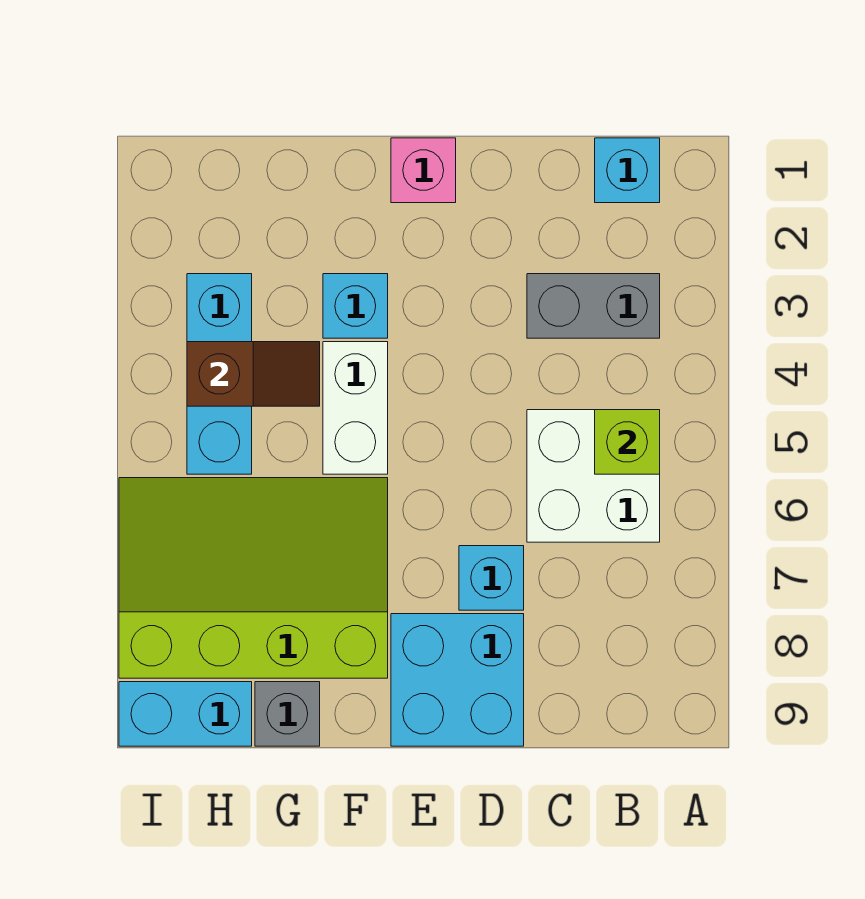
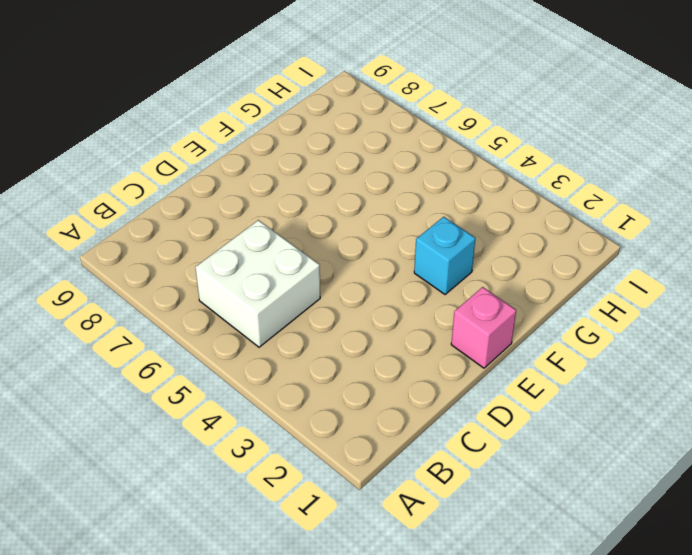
none -> cyan 1x1 brick [595,138,660,203]
none -> grey 1x2 brick [527,274,660,338]
none -> cyan 1x1 brick [459,546,524,610]

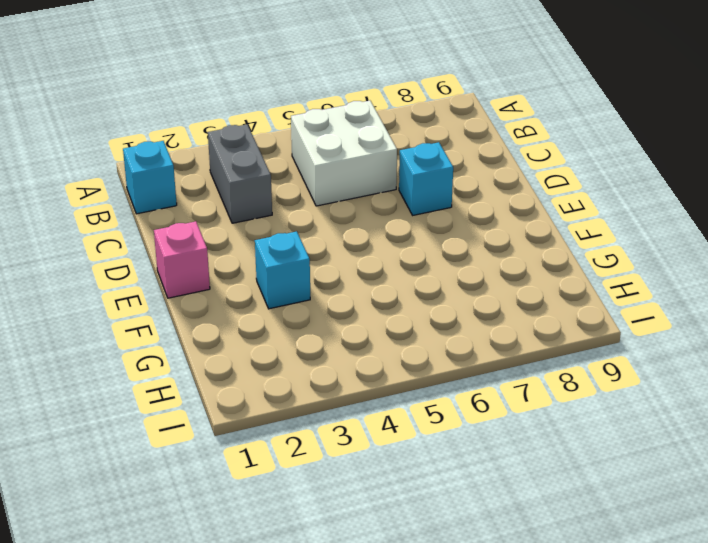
none -> cyan 2x2 brick [391,614,524,746]
none -> white 1x2 brick [323,342,388,474]
none -> lime 3x4 slope [119,478,388,678]

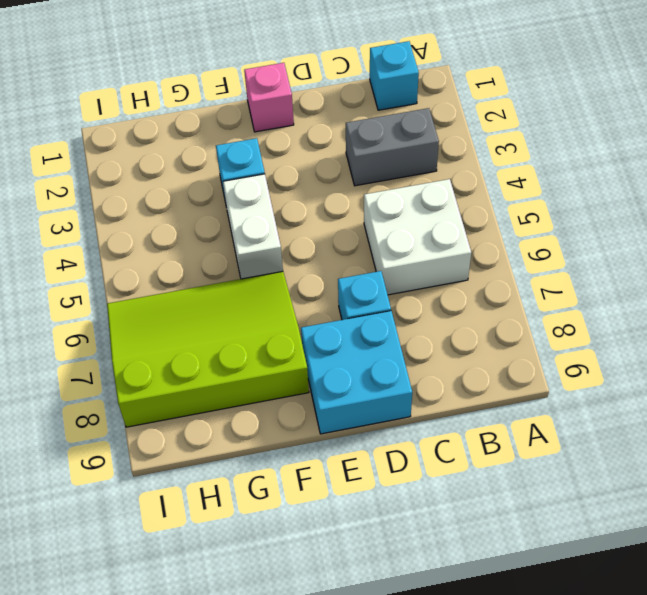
none -> grey 1x1 brick [255,682,320,746]
none -> cyan 1x3 brick [187,274,252,474]
none -> cyan 1x2 brick [119,682,252,746]

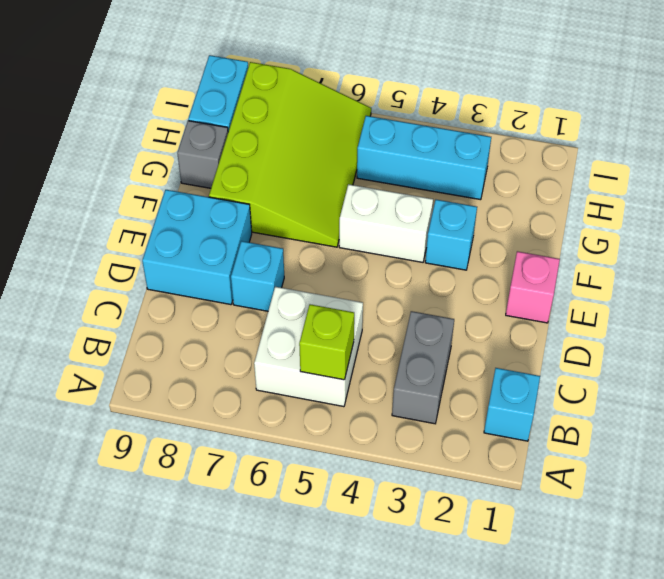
none -> brown 1x2 slope [187,342,320,406]

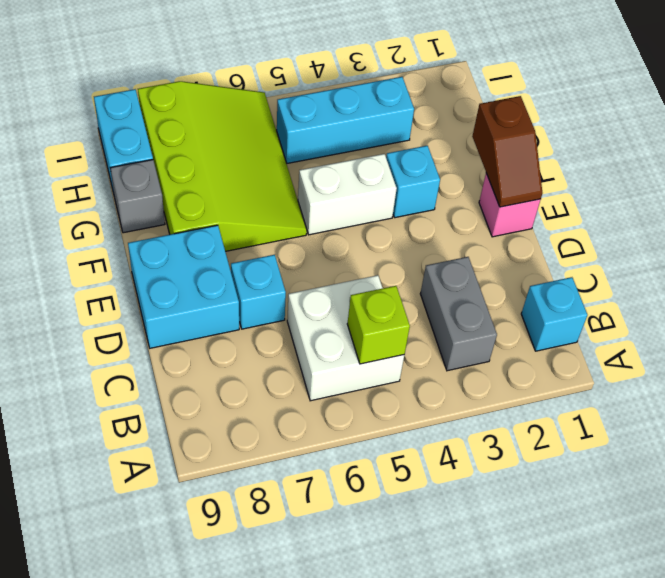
brown 1x2 slope [472,96,542,207] -> brown 1x2 slope moved to [187,342,320,406]

